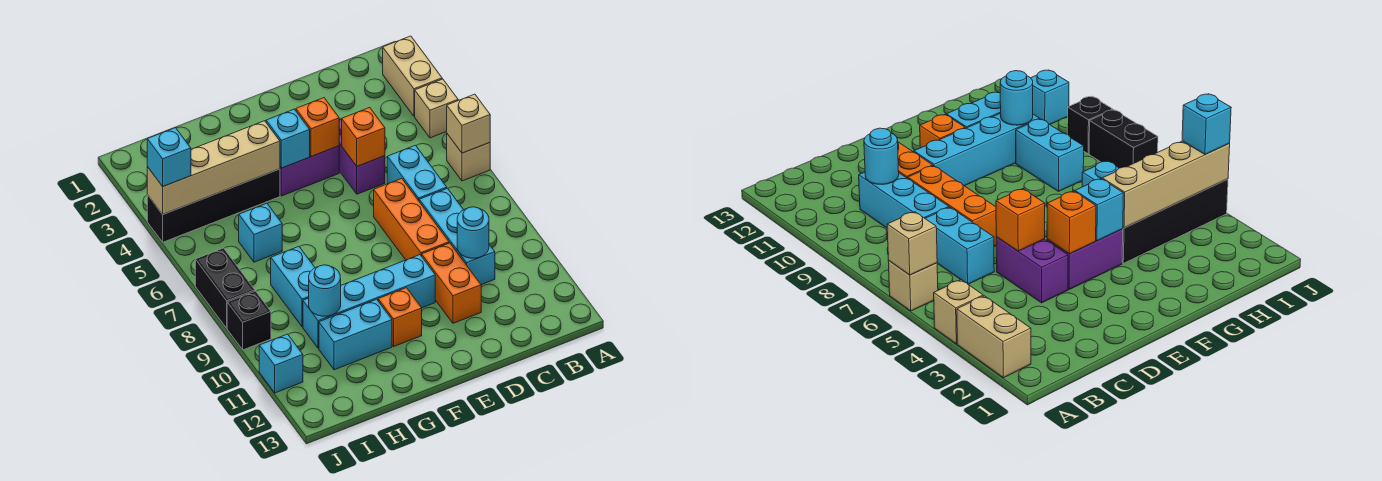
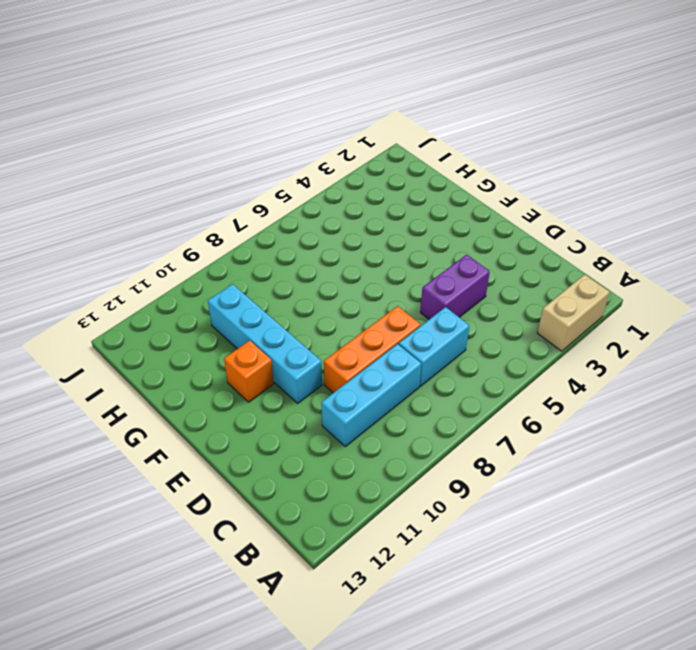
none -> tan 1x1 brick [415,79,458,138]
none -> tan 1x1 brick [447,134,490,181]
none -> orange 1x2 brick [422,243,481,323]

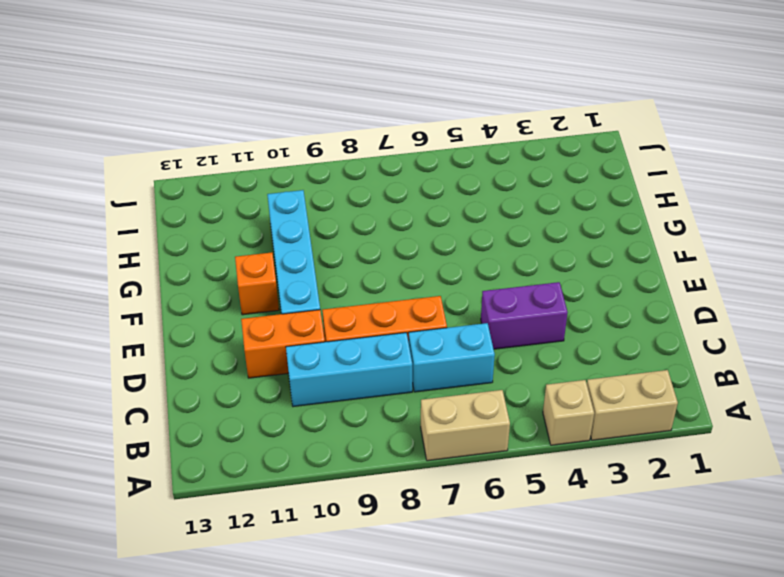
tan 1x2 brick [421,390,510,461] -> tan 1x1 brick [447,134,490,181]
none -> purple 1x2 brick [280,146,339,196]
none -> black 1x4 brick [147,169,280,242]
none -> cyan 1x2 brick [319,299,392,370]

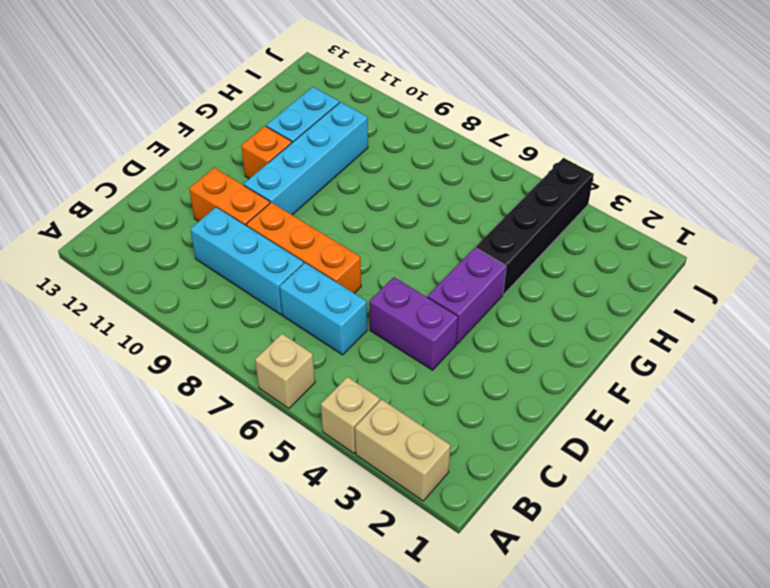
none -> cyan 1x1 brick [239,203,282,262]
none -> cyan 1x2 brick [271,246,315,327]
none -> black 1x2 brick [195,248,255,328]

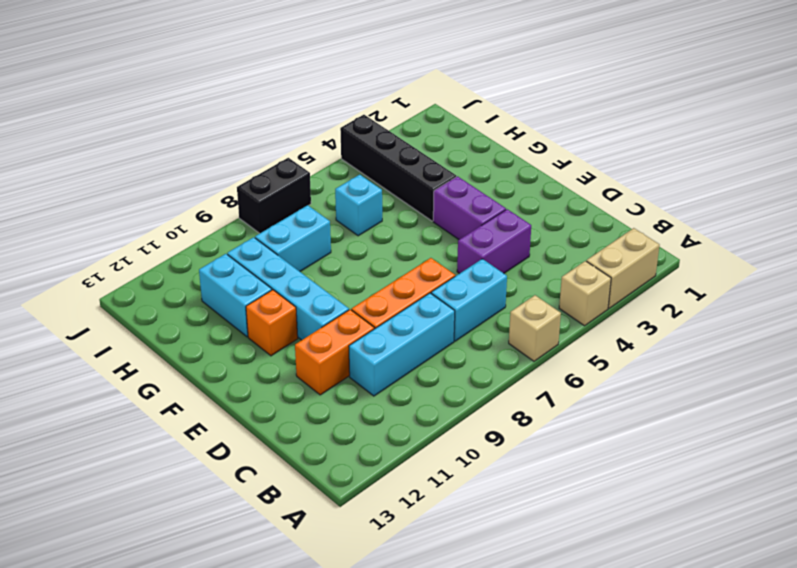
none -> black 1x1 brick [227,291,271,350]
none -> cyan 1x1 brick [259,334,303,393]
none -> tan 1x1 brick [447,94,490,153]

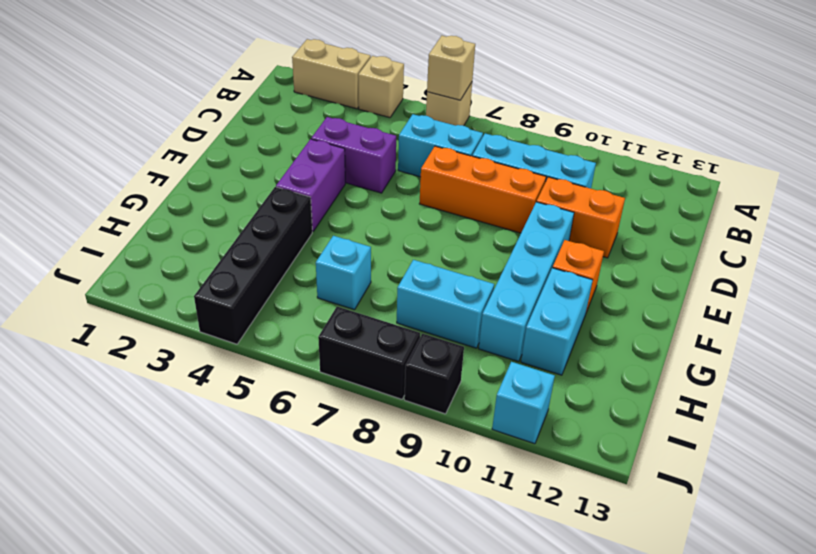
none -> cyan 1x1 round brick [457,207,489,258]
none -> orange 1x1 brick [342,108,385,166]
none -> orange 1x1 brick [296,98,339,157]

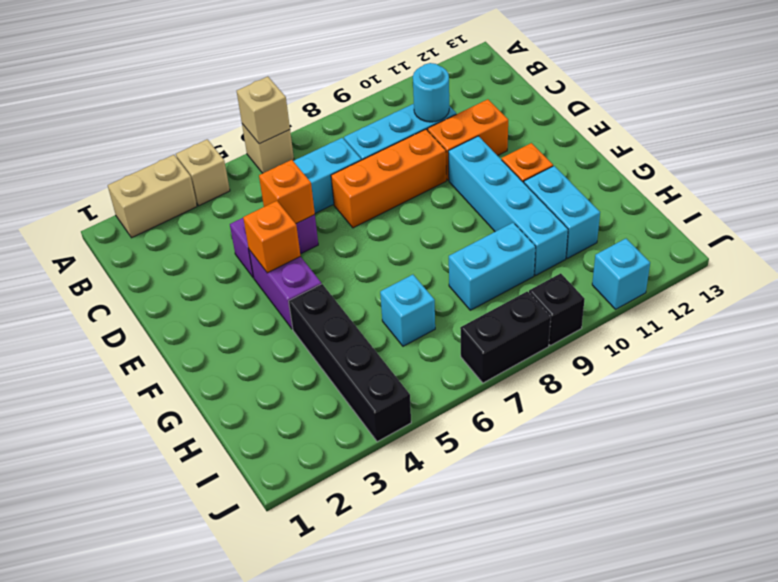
none -> cyan 1x1 brick [266,109,310,168]
none -> tan 1x4 brick [147,121,280,214]
none -> cyan 1x1 round brick [309,265,341,316]

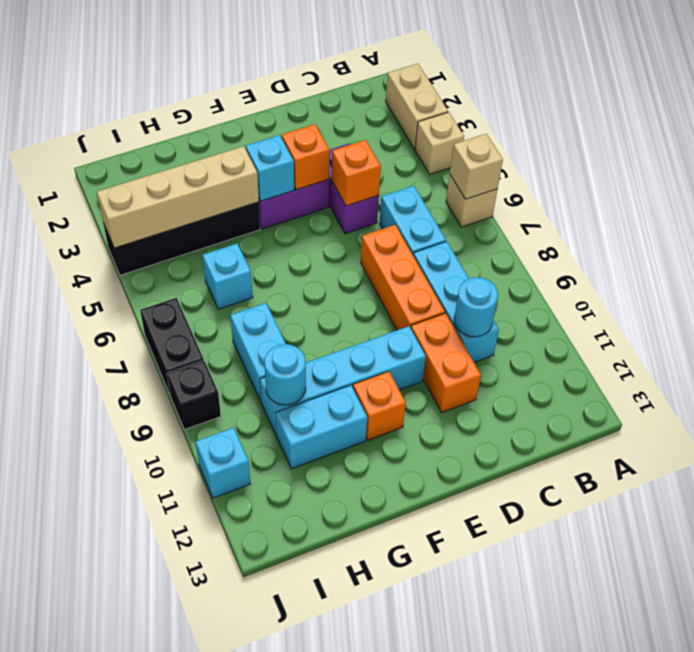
none -> cyan 1x1 brick [147,128,191,186]

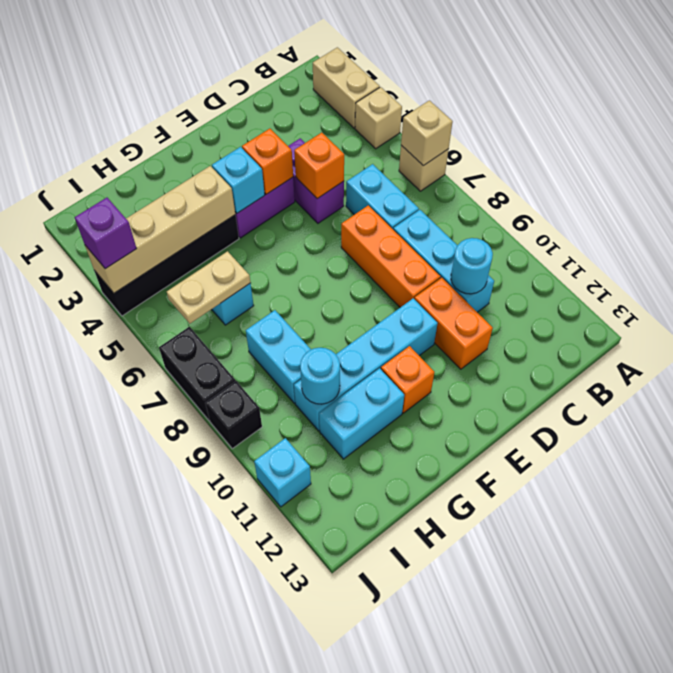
tan 1x2 plate [167,251,250,324] -> none
purple 1x1 brick [75,198,137,269] -> cyan 1x1 brick [147,128,191,186]

